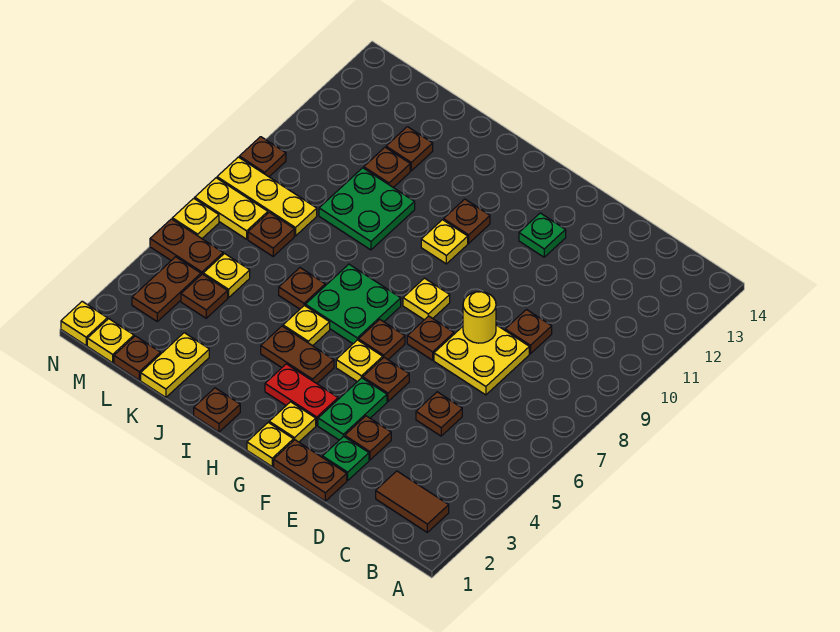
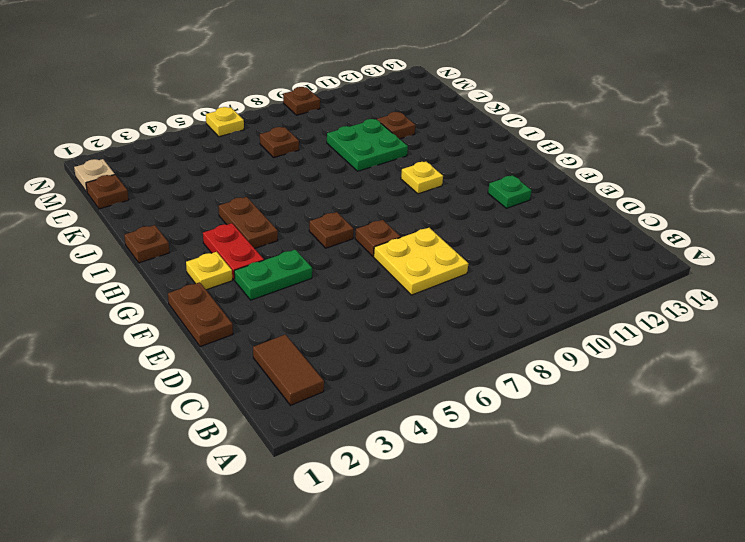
tan 1x1 plate [74,159,115,192] -> yellow 1x1 plate [87,319,134,363]
none -> brown 1x1 plate [416,392,462,436]
none -> brown 1x1 plate [505,310,552,354]
none -> green 1x1 plate [322,436,369,480]
none -> brown 1x1 plate [345,416,391,460]

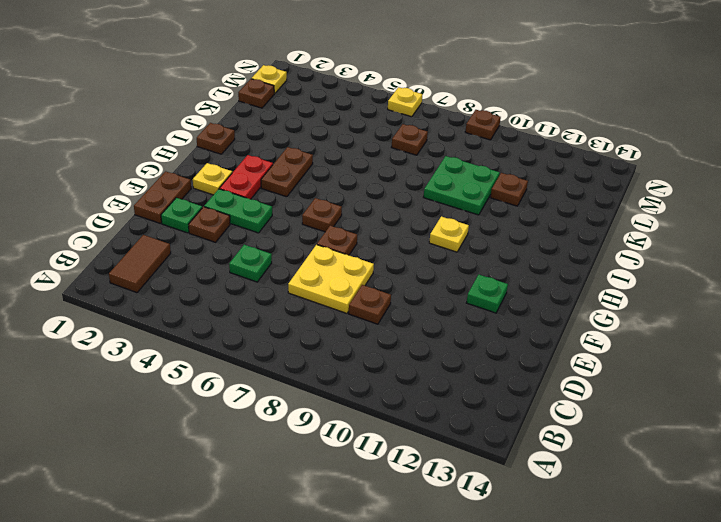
green 1x1 plate [229,245,272,282] -> brown 1x1 plate [416,392,462,436]
none -> brown 1x1 plate [363,357,409,401]
none -> yellow 1x1 plate [247,422,293,466]
none -> yellow 1x1 plate [336,340,383,382]
none -> yellow 1x1 plate [403,278,450,320]

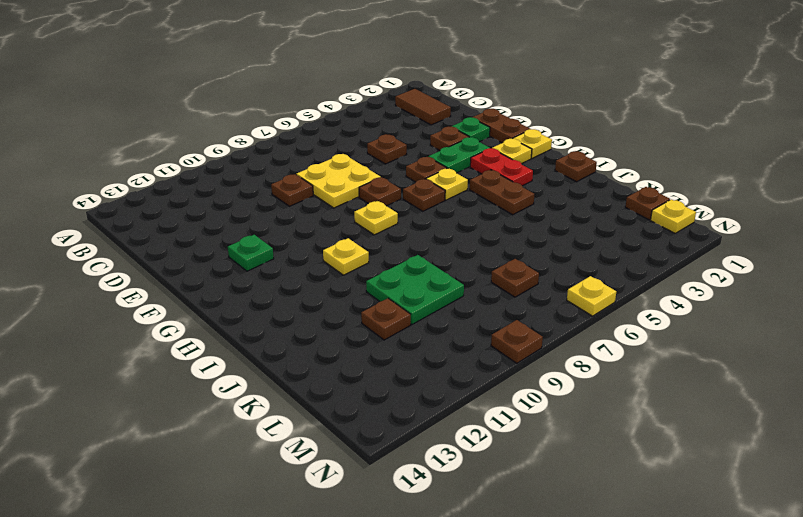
none -> green 2x2 plate [305,264,401,344]
none -> brown 1x1 plate [443,199,490,243]
none -> yellow 1x1 plate [283,305,330,346]
none -> brown 1x1 plate [279,268,325,309]

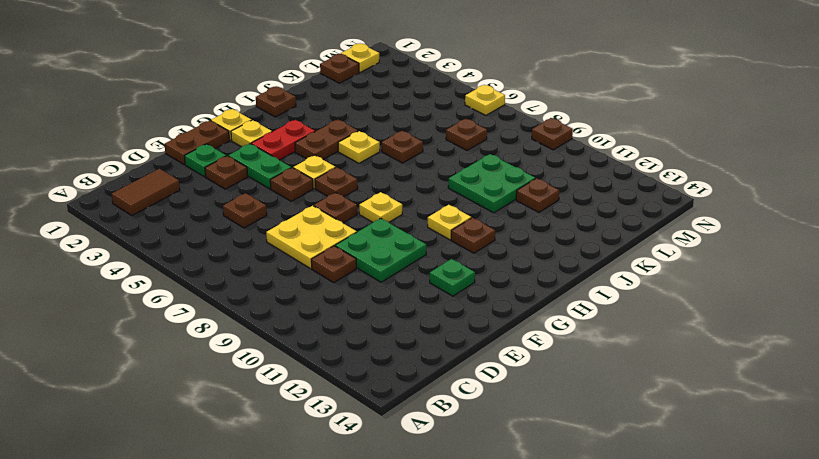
green 2x2 plate [335,218,426,282] -> green 2x2 plate moved to [305,264,401,344]
none -> yellow 1x2 plate [141,333,209,397]
none -> brown 1x1 plate [386,127,433,171]
none -> brown 1x1 plate [181,274,228,318]
none -> yellow 1x1 plate [203,254,250,298]

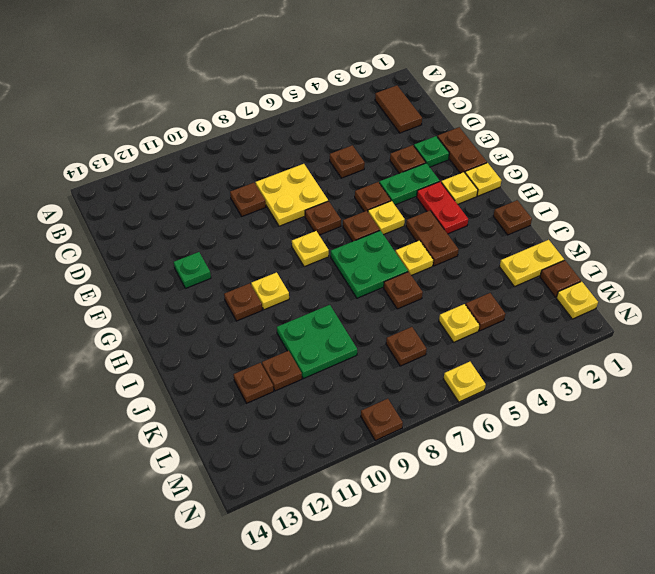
none -> yellow 1x3 plate [217,157,317,236]
none -> brown 1x2 plate [132,257,201,321]
none -> brown 1x2 plate [150,219,223,275]
none -> yellow 1x2 plate [195,178,268,239]

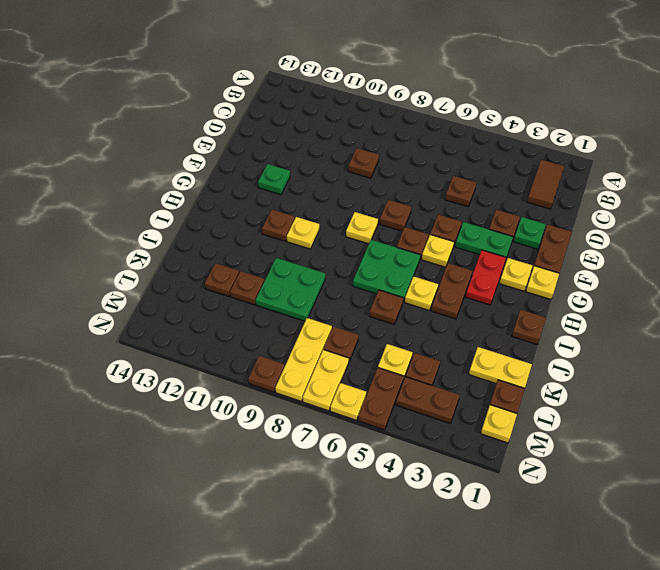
none -> yellow 2x2 plate [434,325,529,395]
none -> yellow 1x1 plate [61,301,107,345]
none -> yellow 1x1 round brick [463,292,496,343]

